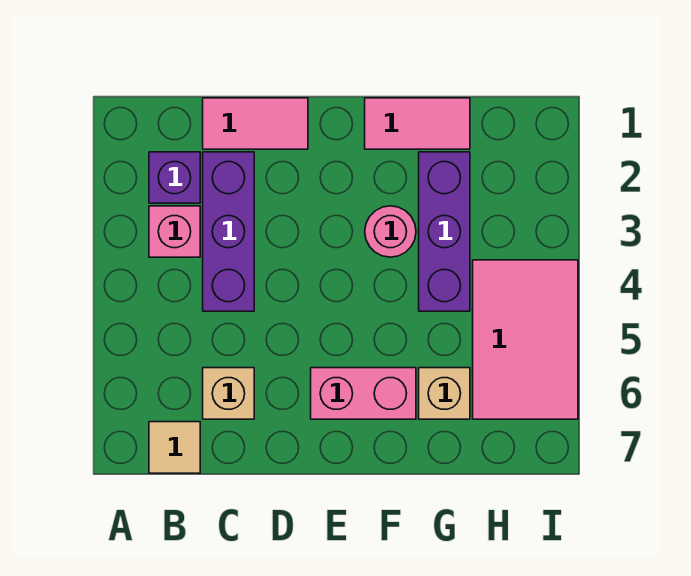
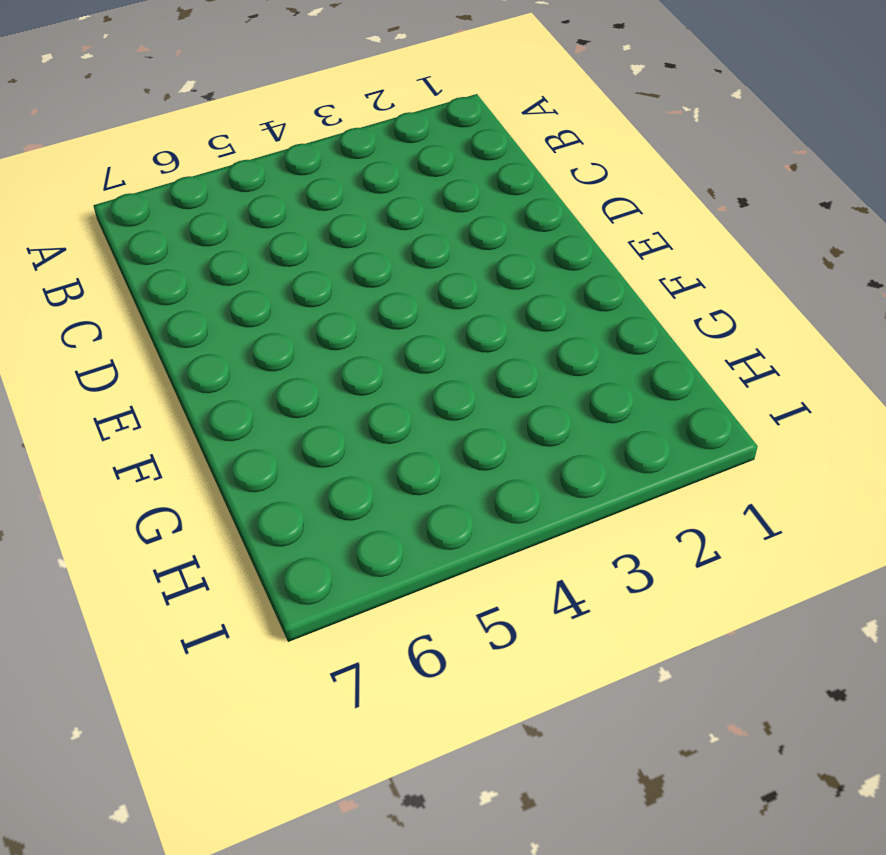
none -> purple 1x1 brick [149,152,200,203]
none -> pink 1x1 brick [149,206,200,257]
none -> tan 1x1 tile [149,422,200,473]

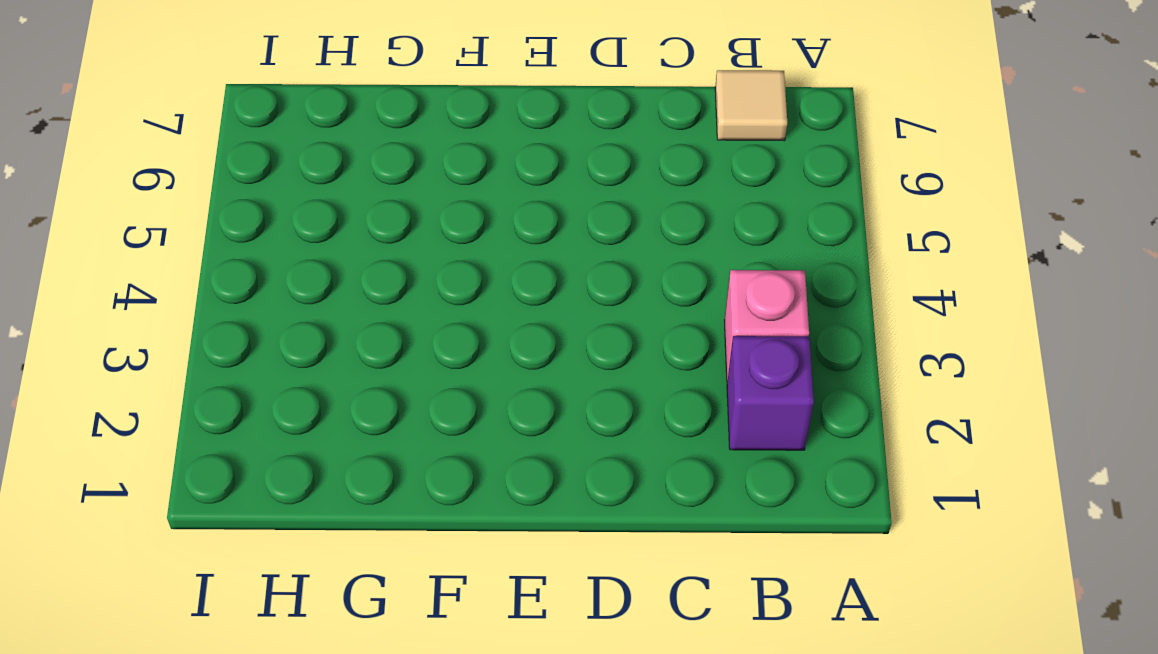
none -> pink 1x2 tile [203,98,308,149]
none -> purple 1x3 brick [203,152,254,311]
none -> tan 1x1 brick [203,368,254,419]

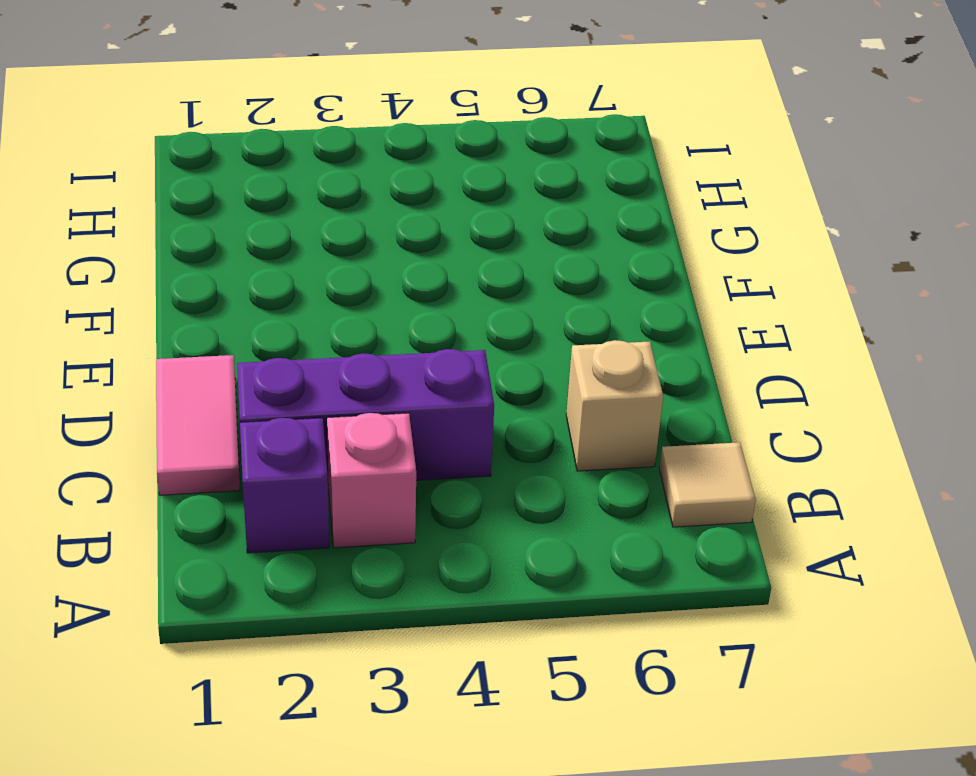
none -> pink 1x2 brick [311,368,416,419]
none -> pink 1x2 tile [365,98,470,149]
none -> pink 1x1 round brick [365,206,416,257]

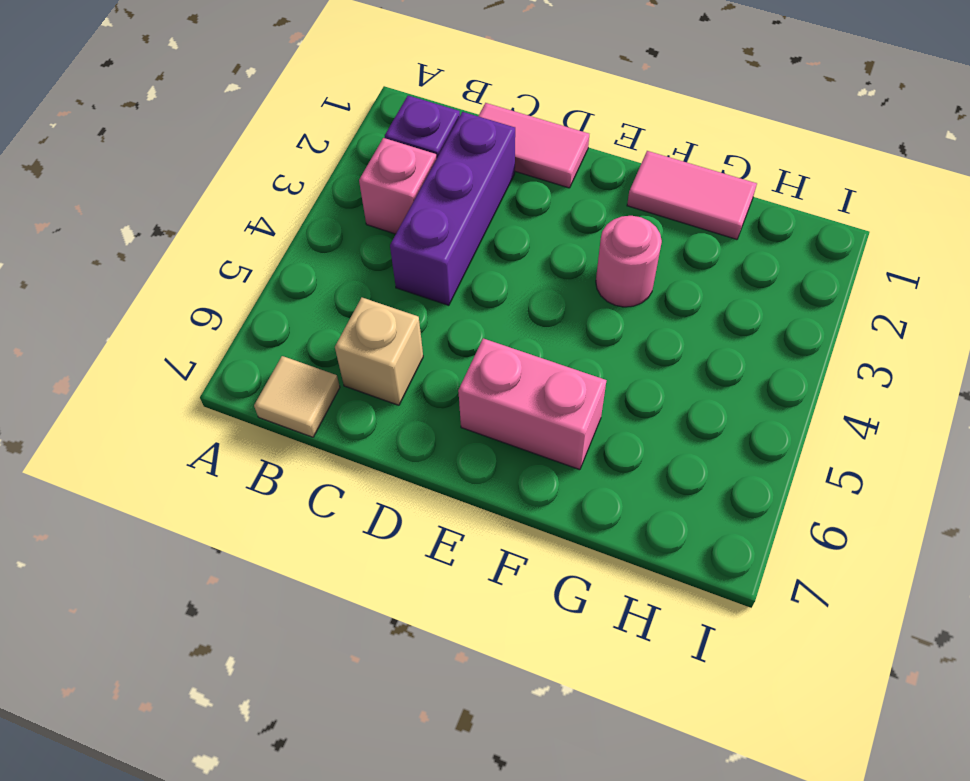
none -> purple 1x3 brick [419,152,470,311]
none -> tan 1x1 brick [419,368,470,419]
none -> pink 2x3 tile [473,260,578,419]

